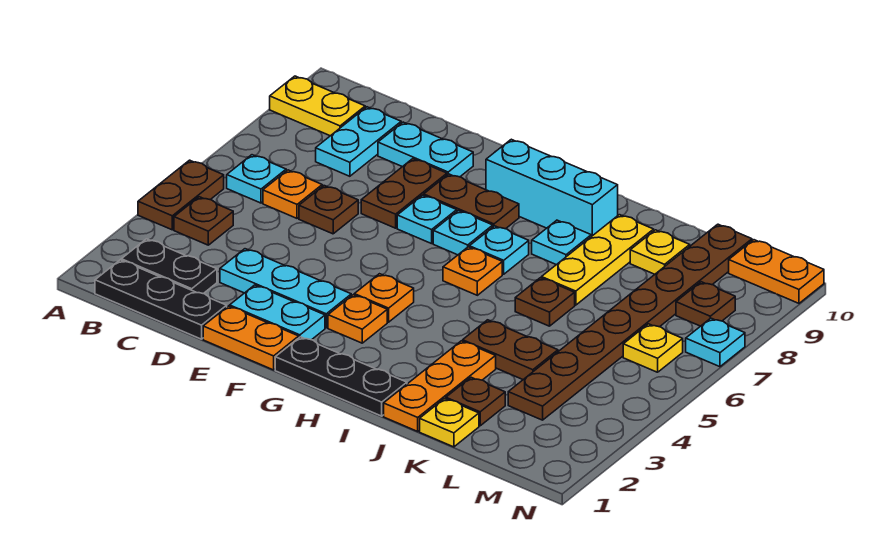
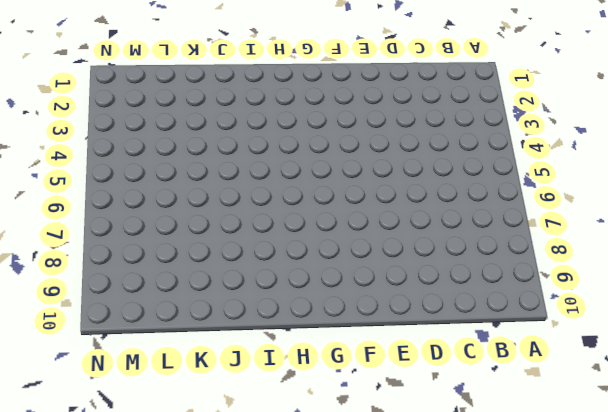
none -> brown 1x2 plate [138,160,224,230]
none -> yellow 1x2 plate [270,76,365,136]
none -> black 1x3 plate [95,260,227,339]
none -> black 1x2 plate [121,239,217,294]

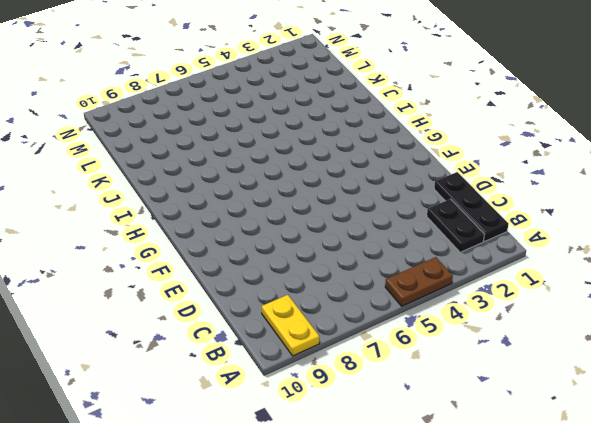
none -> brown 1x1 plate [174,197,233,245]
none -> cyan 1x1 plate [227,155,286,203]
none -> orange 1x1 plate [263,170,322,218]
none -> cyan 1x2 plate [316,107,401,176]

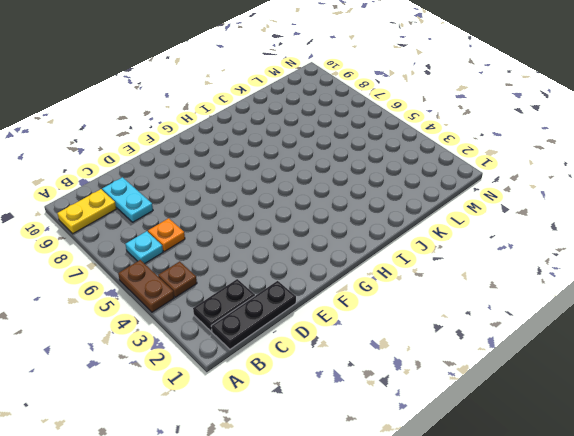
none -> cyan 1x3 plate [220,249,351,328]
none -> brown 1x1 plate [299,186,358,234]
none -> cyan 1x2 plate [378,122,473,177]
none -> orange 1x2 plate [203,306,299,370]

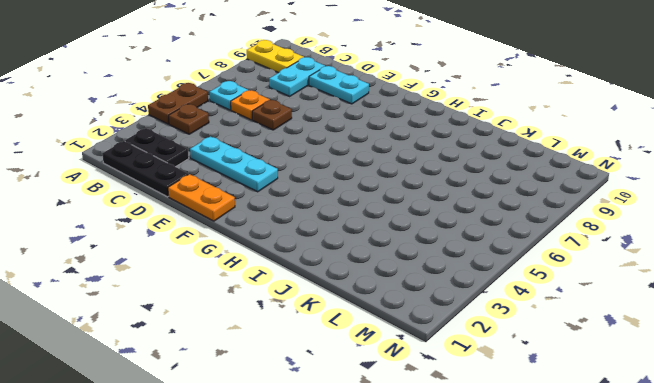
none -> cyan 1x2 plate [230,285,325,340]
none -> brown 1x2 plate [361,159,447,228]
none -> cyan 1x1 plate [397,195,457,244]
none -> brown 1x2 plate [424,174,519,229]

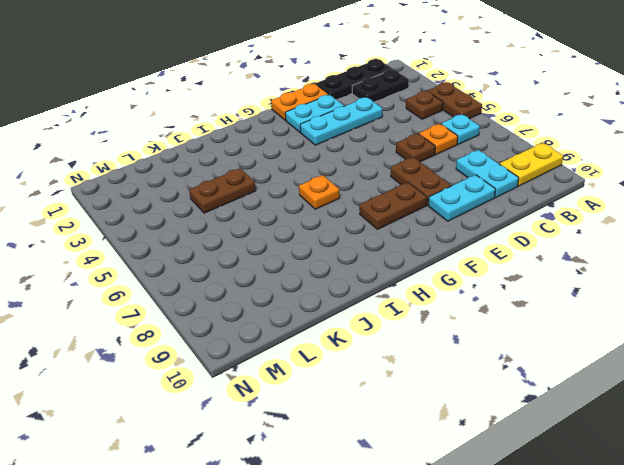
none -> cyan 1x1 plate [397,195,457,244]
none -> black 1x3 plate [275,337,407,416]
none -> orange 1x1 plate [328,295,387,343]
none -> orange 1x1 plate [354,274,414,322]

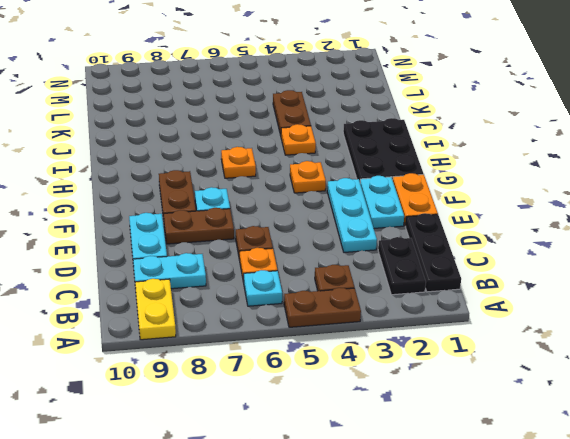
black 2x3 plate [343,118,423,181] -> black 1x3 plate [275,337,407,416]
orange 1x1 plate [281,124,316,155] -> orange 1x1 plate moved to [328,295,387,343]
none -> cyan 1x1 plate [433,211,493,255]
none -> cyan 1x3 brick [486,139,618,237]
none -> cyan 1x1 plate [469,226,529,274]
none -> cyan 1x1 plate [532,220,591,265]

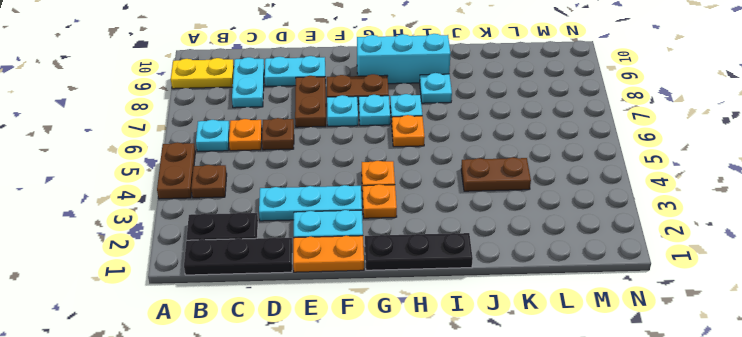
none -> orange 1x3 plate [384,341,496,431]
none -> brown 1x1 plate [515,278,575,326]
none -> yellow 1x3 plate [542,215,654,305]
none -> yellow 1x1 plate [420,398,479,447]

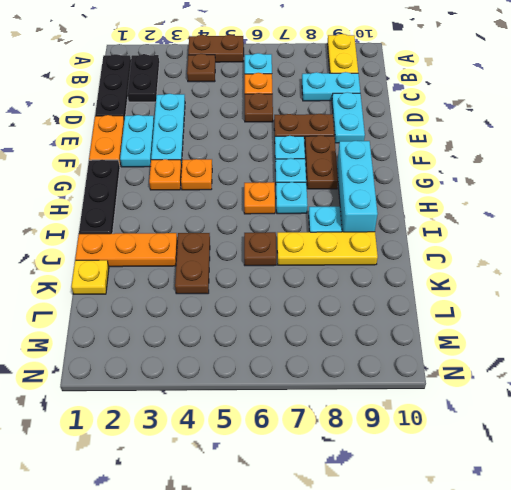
none -> brown 1x1 plate [446,377,505,426]
none -> yellow 1x1 plate [630,230,690,274]
none -> brown 1x8 plate [508,224,752,420]
none -> yellow 1x1 plate [623,324,683,372]

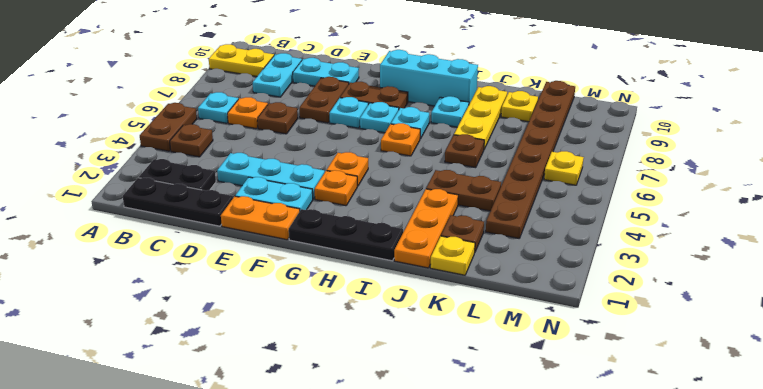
none -> brown 1x1 plate [676,282,735,326]
none -> orange 1x2 plate [729,240,824,303]
none -> cyan 1x1 plate [686,318,745,367]

